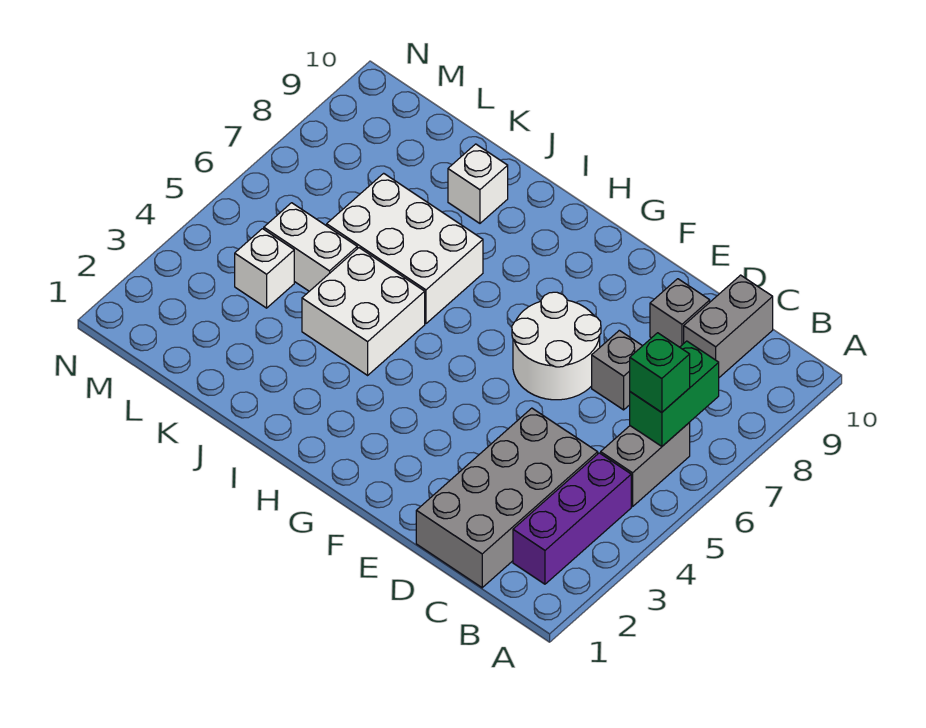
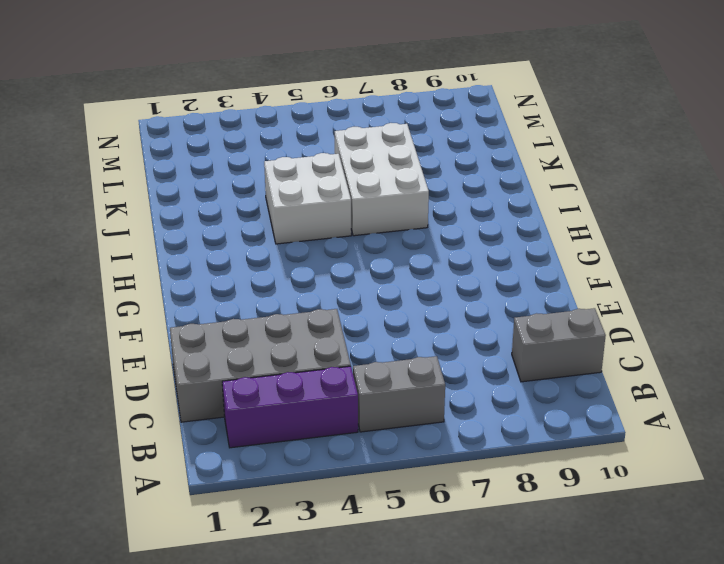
none -> grey 1x1 brick [592,330,642,410]
none -> grey 1x1 brick [650,279,710,347]
none -> white 2x2 round brick [512,292,601,400]

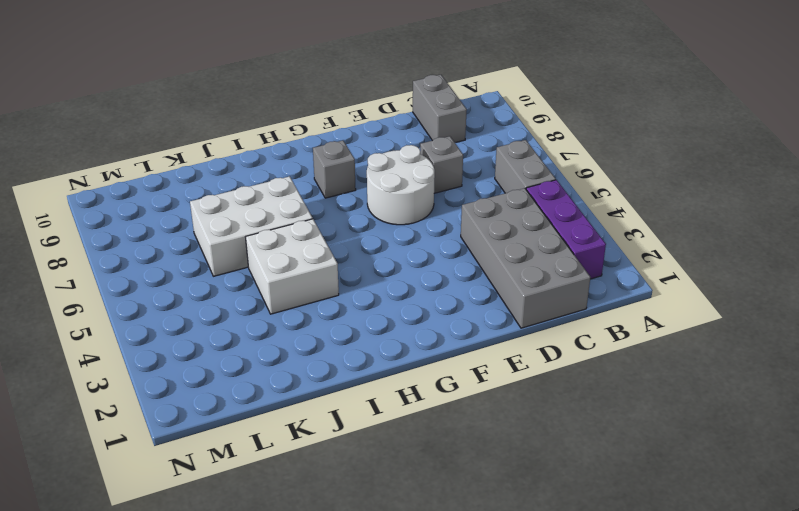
grey 1x1 brick [313,141,356,198] -> grey 1x1 brick moved to [650,279,710,347]
none -> white 1x1 brick [448,144,508,223]
none -> white 1x2 brick [264,203,357,291]
none -> white 1x1 brick [235,229,294,308]

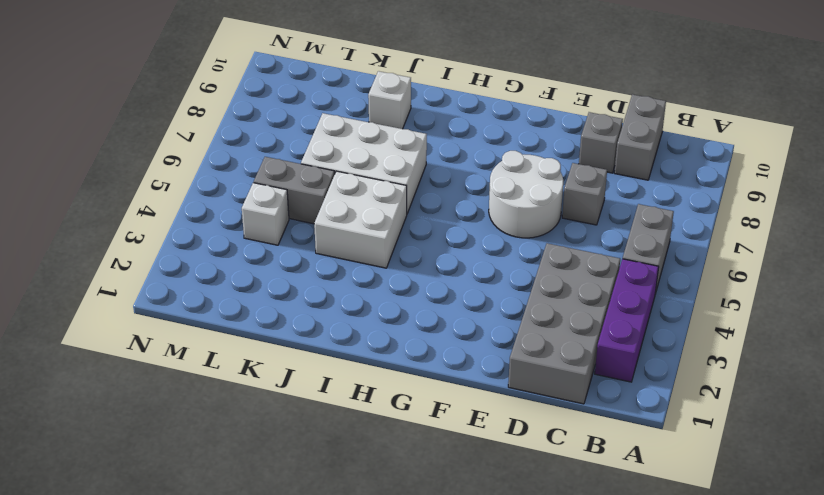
grey 1x2 brick [254,157,335,224] -> white 1x2 brick [264,203,357,291]
none -> green 1x2 brick [630,341,719,446]
none -> green 1x1 brick [630,333,690,412]

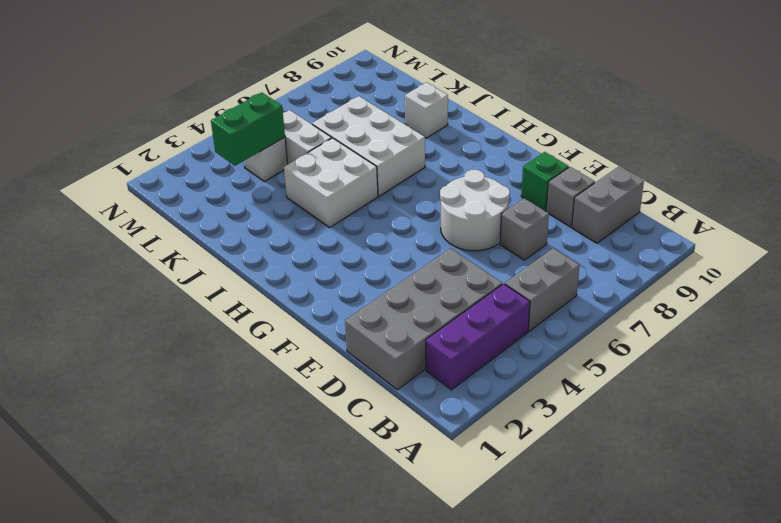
green 1x1 brick [521,152,569,211] -> green 1x1 brick moved to [630,333,690,412]
green 1x2 brick [211,92,285,166] -> green 1x2 brick moved to [630,341,719,446]

